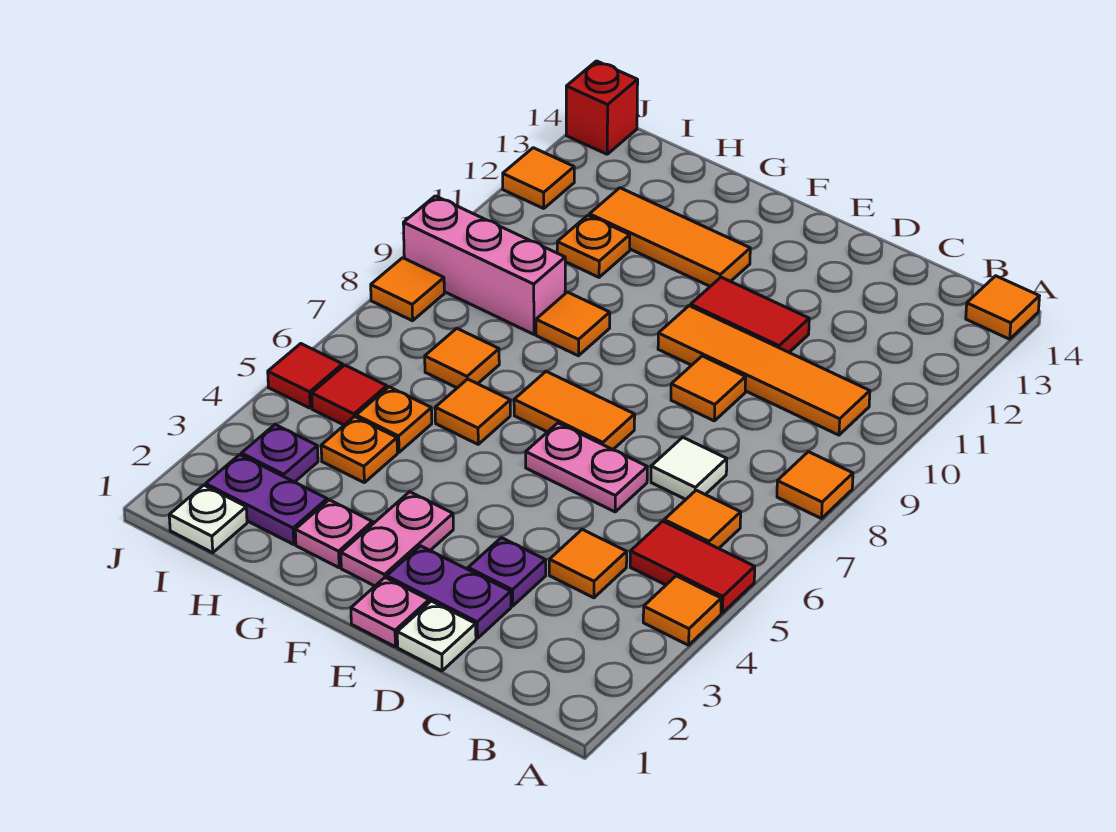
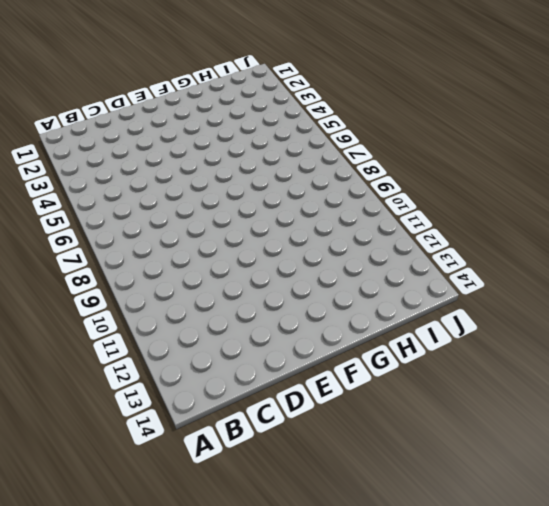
none -> orange 1x1 tile [643,576,721,645]
none -> red 1x2 tile [630,521,755,613]
none -> orange 1x1 tile [777,452,853,519]
none -> orange 1x1 tile [966,276,1039,339]

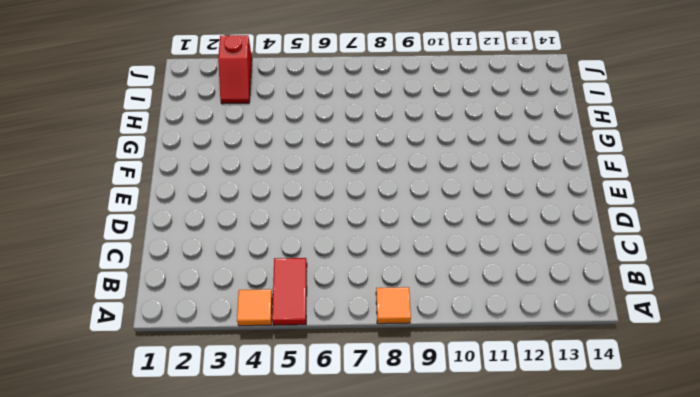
red 1x2 slope [218,35,252,104] -> purple 1x1 plate [241,425,318,482]
none -> orange 1x1 tile [966,276,1039,339]
none -> orange 1x1 tile [664,490,741,548]
none -> orange 1x4 tile [658,306,870,435]
none -> orange 1x1 tile [549,529,627,598]

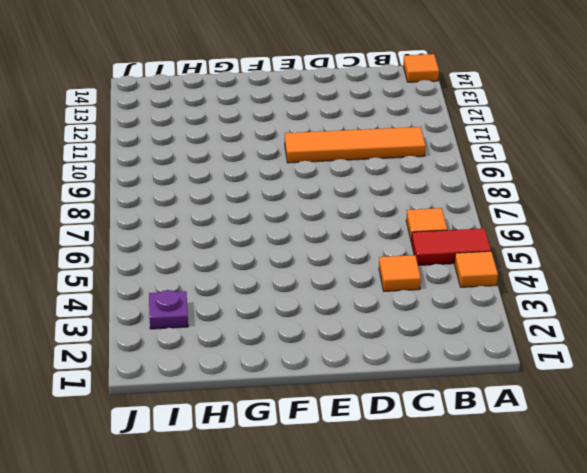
none -> orange 1x1 tile [777,452,853,519]
none -> white 1x1 tile [651,437,727,499]
none -> white 1x1 plate [397,601,476,671]
none -> purple 1x2 plate [387,546,511,638]

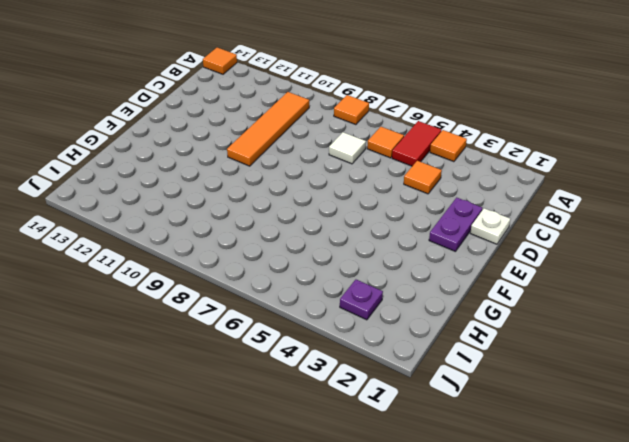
none -> purple 1x1 plate [468,538,546,606]
none -> pink 1x2 plate [526,423,647,512]
none -> orange 1x1 tile [671,356,746,421]
none -> red 1x2 tile [691,277,809,352]

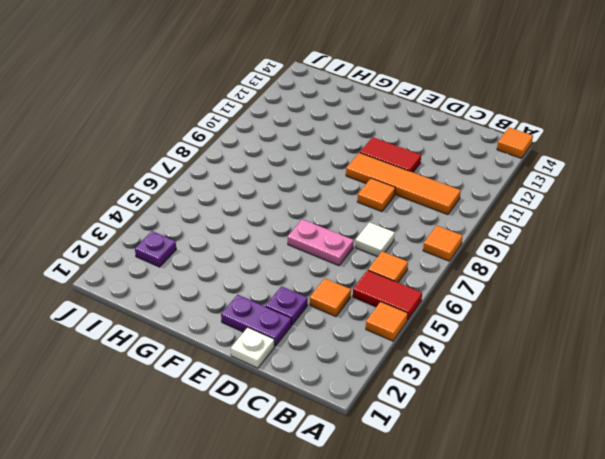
none -> pink 1x1 plate [351,578,429,647]
none -> orange 1x2 tile [514,371,635,449]
none -> pink 1x2 plate [341,492,453,586]
none -> orange 1x3 tile [589,188,750,286]

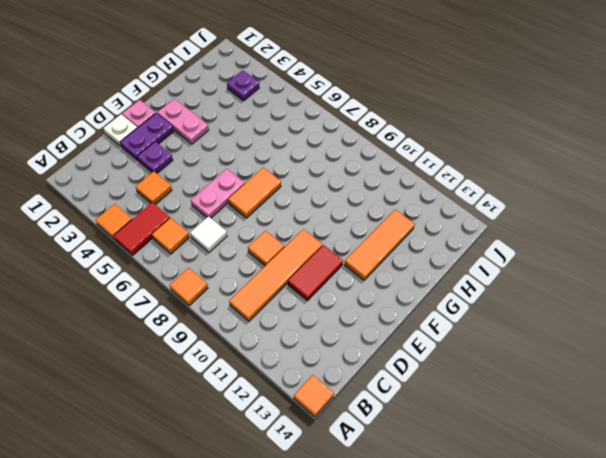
none -> pink 1x1 plate [295,500,372,568]
none -> orange 1x1 tile [435,379,510,444]
none -> orange 1x1 tile [536,292,610,356]
none -> purple 1x2 plate [206,455,327,544]

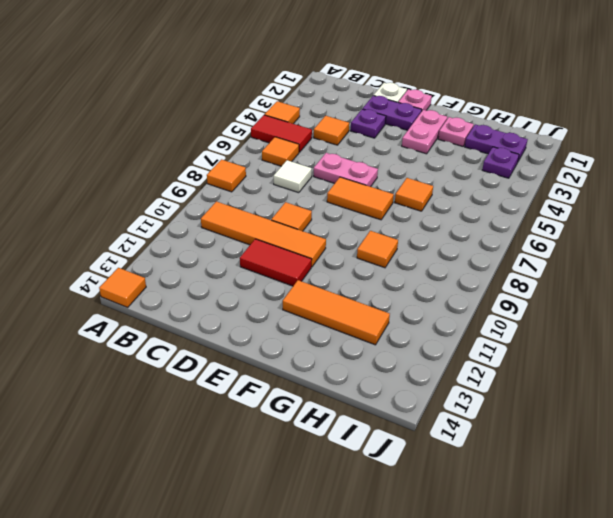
none -> orange 1x1 plate [321,417,397,483]
none -> orange 1x1 plate [356,387,432,452]
none -> orange 1x1 tile [425,328,499,388]
none -> pink 1x3 brick [403,196,565,334]

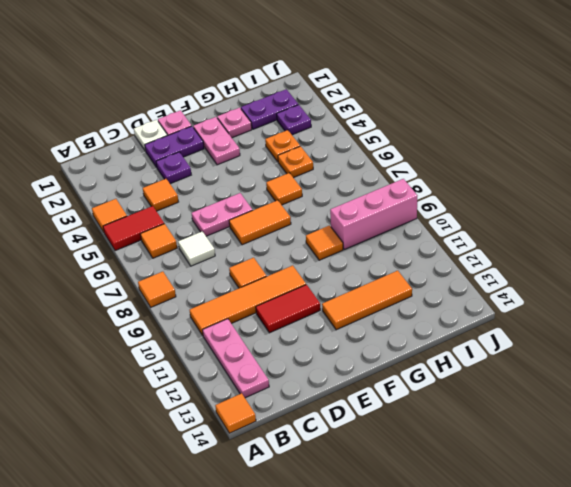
pink 1x3 plate [202,319,269,398] -> none
none -> orange 1x1 tile [425,328,499,388]
none -> orange 1x1 plate [557,215,630,277]
none -> white 1x1 plate [169,485,247,553]
none -> red 1x1 tile [312,365,387,425]

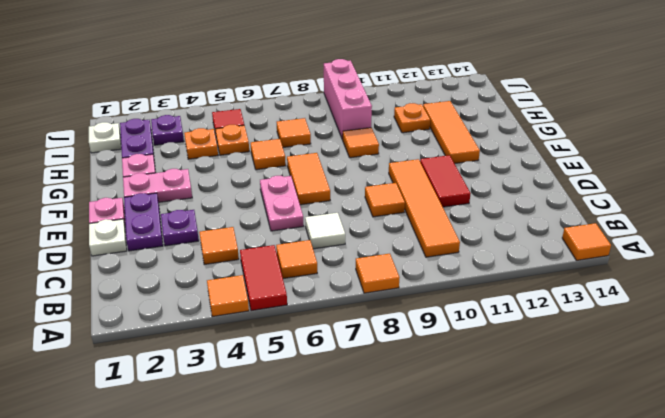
none -> red 1x1 tile [268,344,343,408]
none -> orange 1x1 tile [371,258,444,321]
none -> orange 1x1 tile [503,148,574,208]
none -> red 1x1 brick [566,61,638,154]

